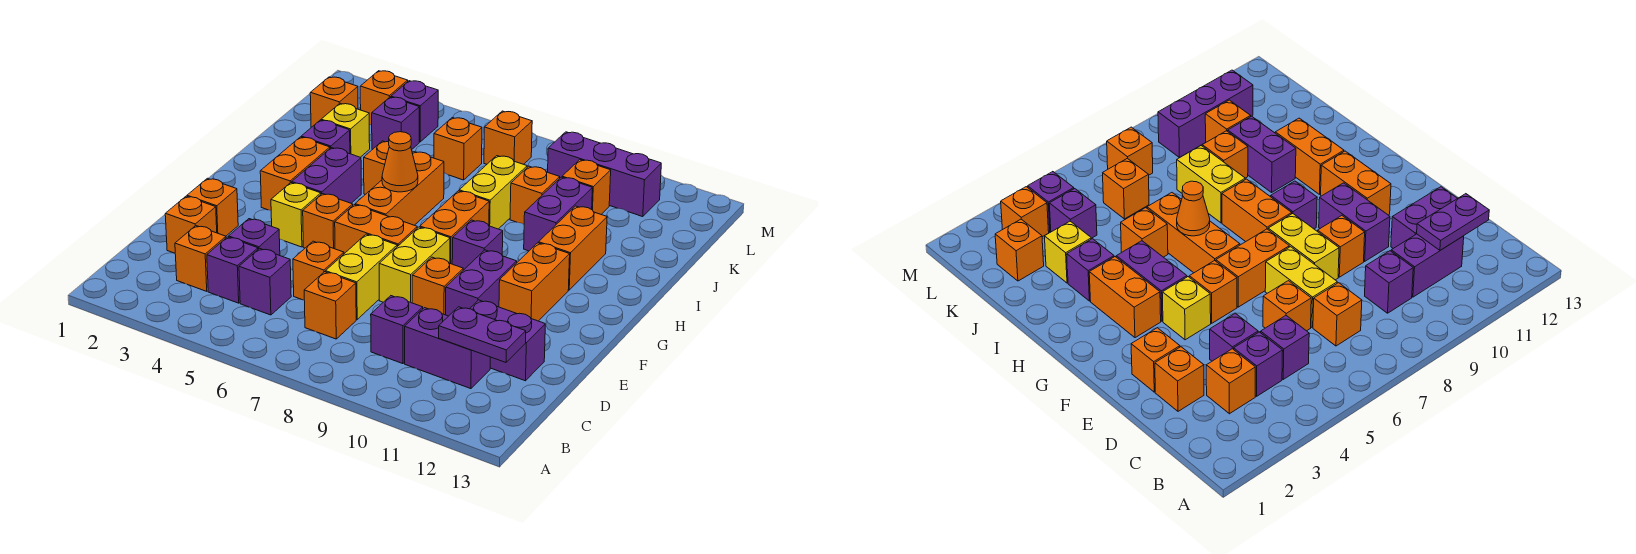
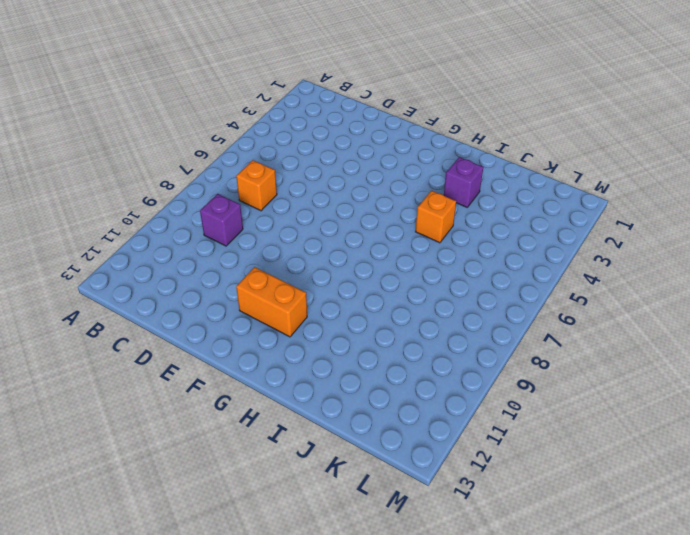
none -> orange 1x1 brick [175,226,226,291]
none -> purple 1x1 brick [207,237,258,303]
none -> purple 1x1 brick [239,248,291,315]
none -> purple 1x2 brick [405,308,490,389]

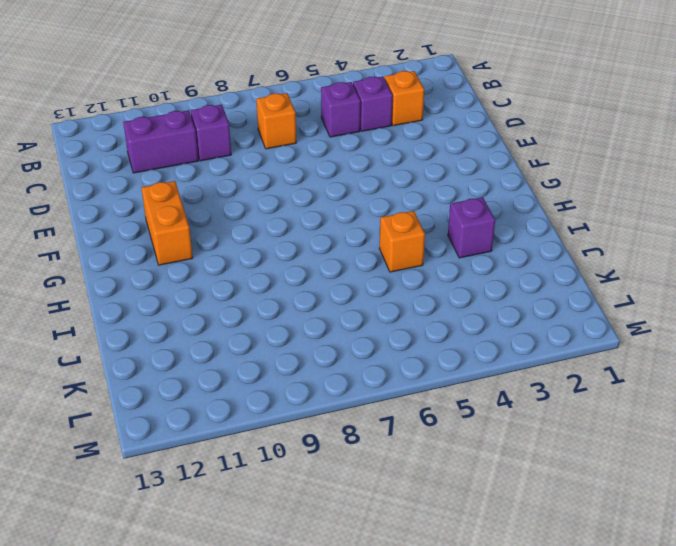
none -> orange 1x1 brick [165,196,217,253]
none -> purple 1x1 brick [229,219,280,256]
none -> orange 1x1 brick [293,241,344,300]
none -> yellow 1x2 brick [326,234,397,319]

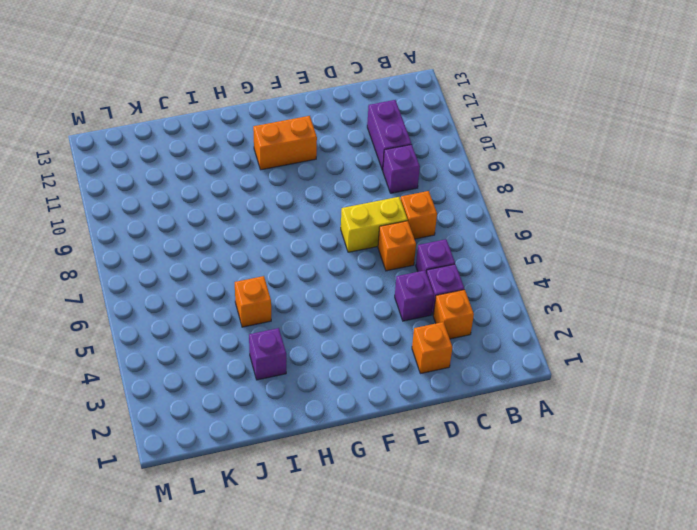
none -> purple 1x2 brick [470,300,545,381]
none -> orange 1x1 brick [187,178,238,236]
none -> yellow 1x2 brick [379,227,450,303]
none -> orange 1x1 brick [412,257,463,315]

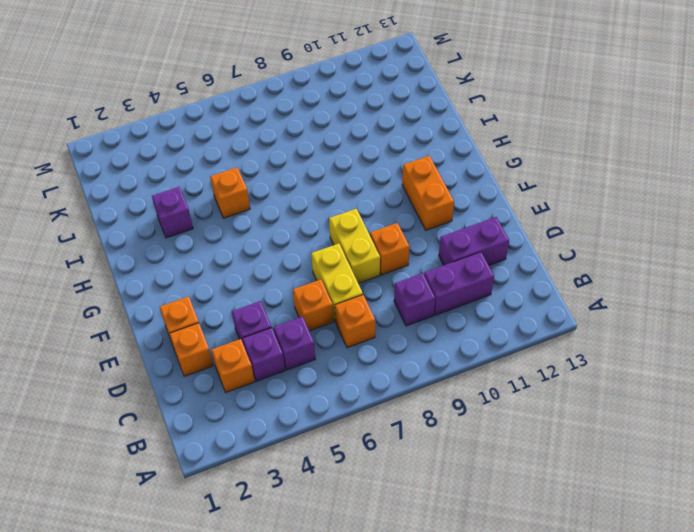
none -> purple 1x2 brick [446,250,517,316]
none -> yellow 1x1 brick [271,183,321,247]
none -> orange 1x1 brick [303,194,353,249]
none -> orange 1x2 brick [335,205,417,254]

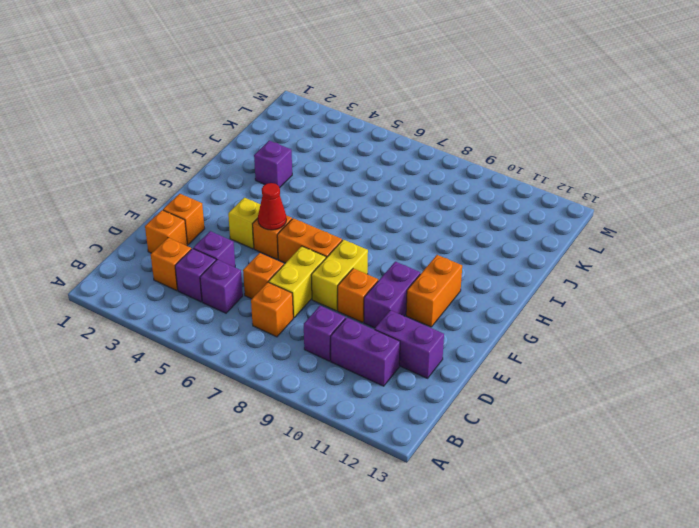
red 1x1 cone [258,183,286,230] -> none
none -> orange 1x2 brick [260,137,330,210]
none -> purple 1x2 brick [292,148,361,203]
none -> orange 1x3 brick [355,152,444,225]
none -> orange 1x2 brick [420,191,489,264]

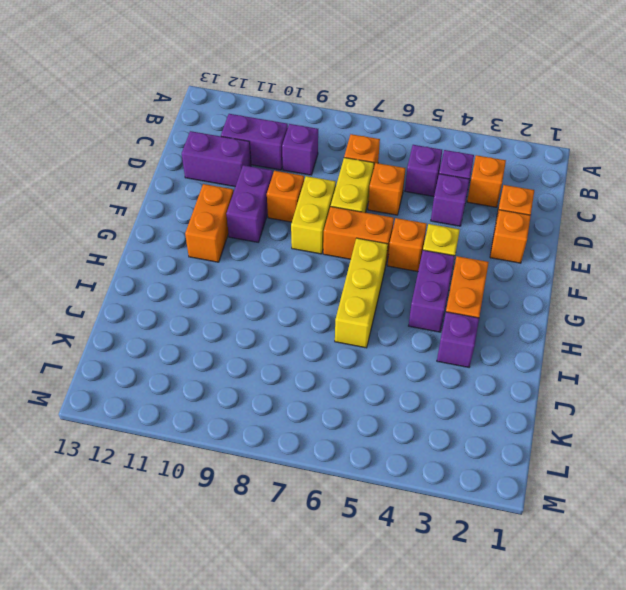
yellow 1x3 brick [335,238,388,348] -> orange 1x3 brick [355,152,444,225]
none -> orange 1x2 brick [420,191,489,264]
none -> purple 1x1 brick [452,220,503,270]
none -> orange 1x2 brick [539,206,607,290]
none -> orange 1x1 brick [364,141,389,194]

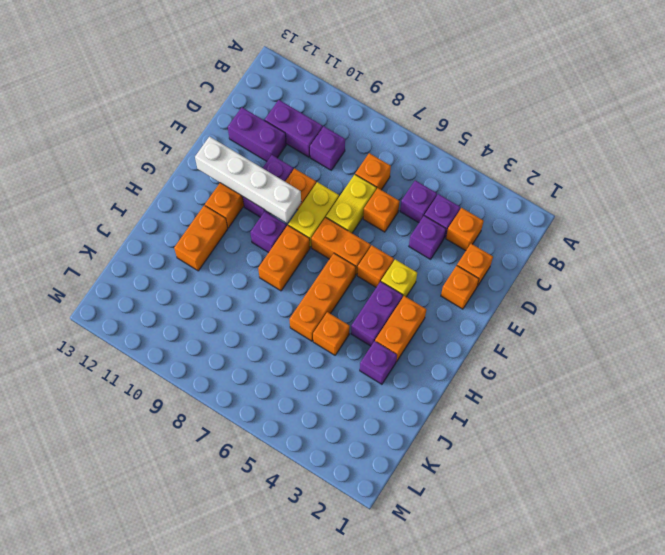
white 1x4 brick [195,137,301,223] -> none
none -> yellow 1x2 brick [459,156,527,229]
none -> purple 1x2 brick [524,177,592,251]
none -> yellow 1x1 brick [321,103,370,157]
none -> orange 1x1 brick [510,166,560,224]

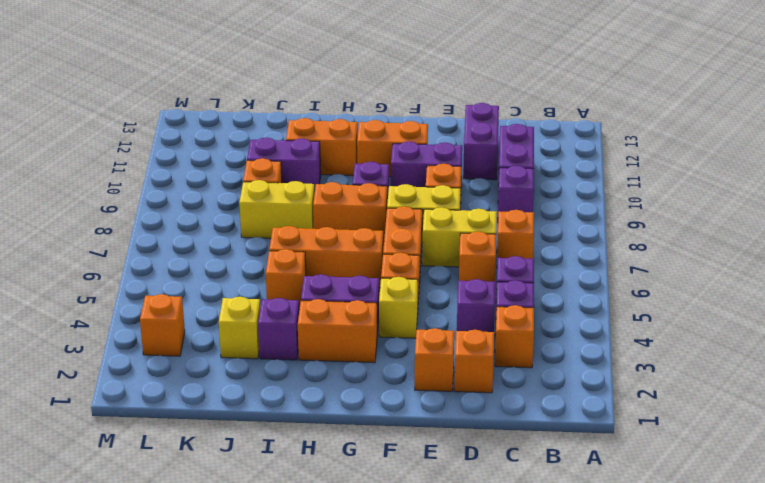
none -> orange 1x1 brick [310,77,358,127]
none -> purple 1x1 brick [372,97,419,150]
none -> orange 1x1 brick [434,118,482,180]
none -> orange 1x1 brick [562,160,611,214]

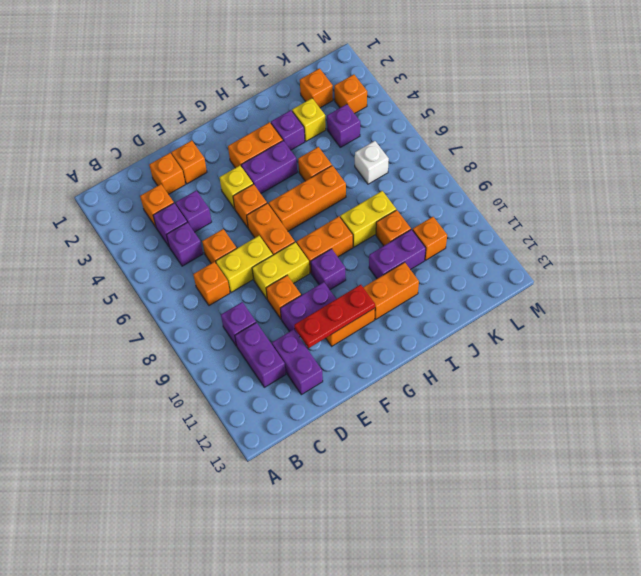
red 1x3 plate [294,285,375,348] -> none
white 1x1 brick [355,141,389,184] -> orange 1x1 brick [434,118,482,180]
none -> purple 1x1 brick [391,81,438,142]
none -> orange 1x1 brick [484,111,532,164]
none -> purple 1x3 brick [548,132,661,217]
none -> purple 1x2 plate [439,307,526,362]

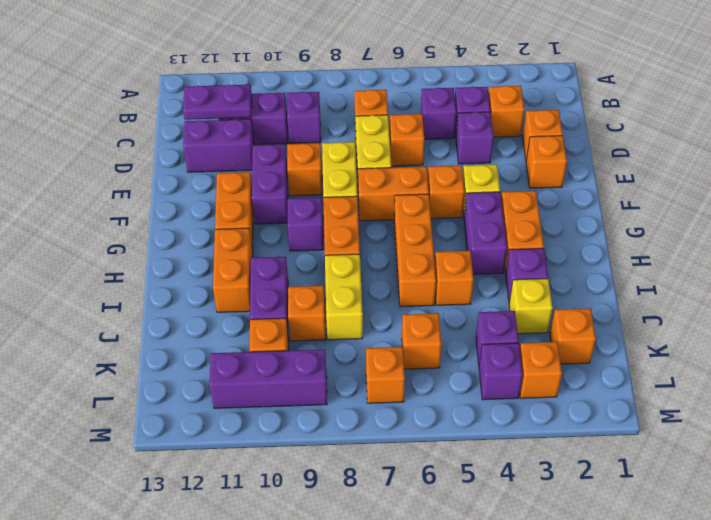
none -> orange 1x1 cone [382,132,418,192]

